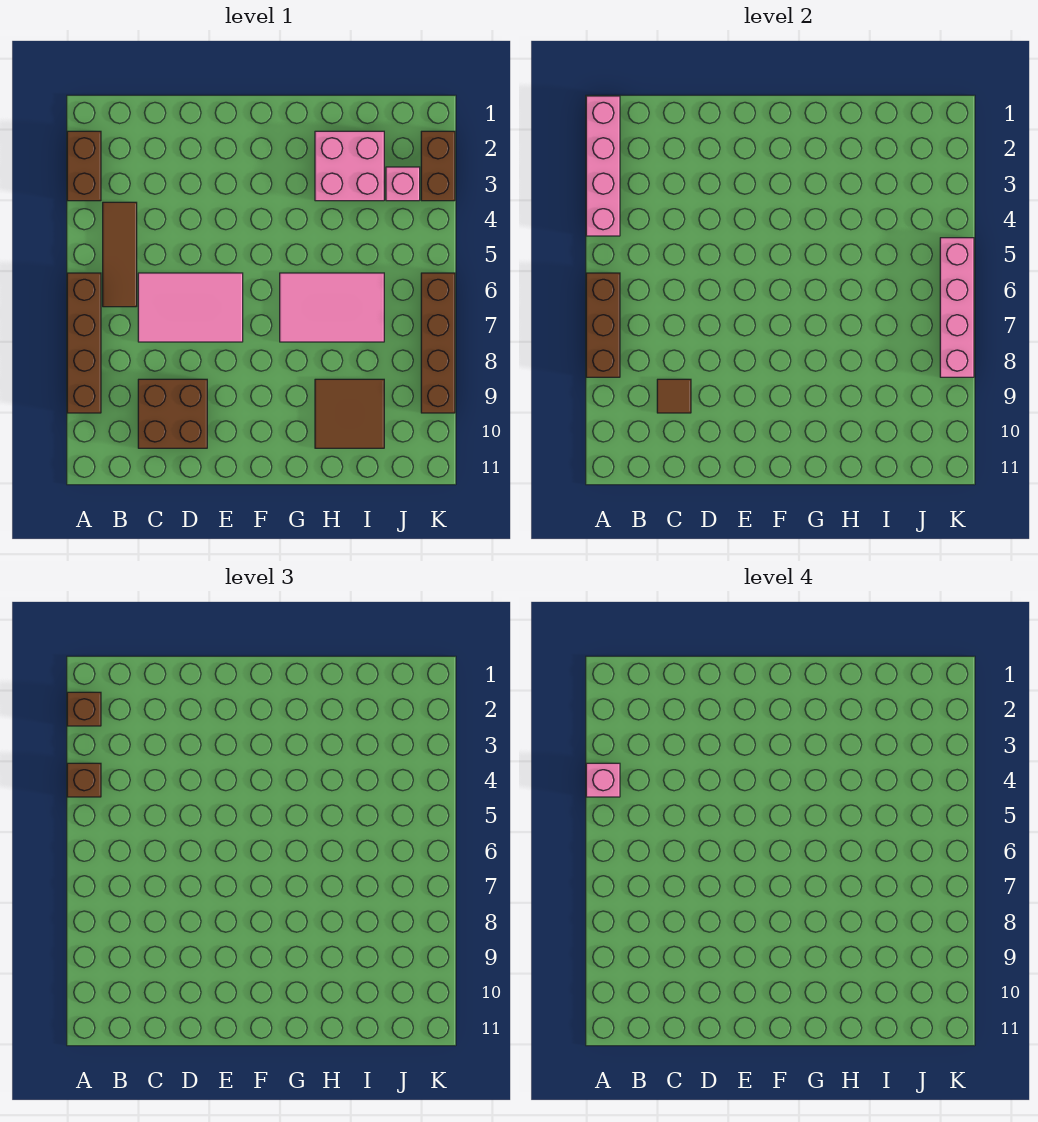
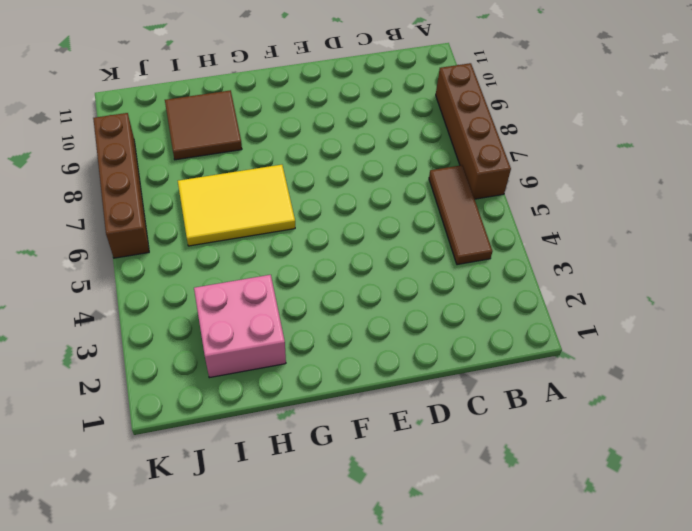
yellow 2x3 tile [178,165,295,246] -> pink 2x3 tile [280,273,384,342]
none -> brown 1x2 brick [67,131,101,201]
none -> pink 2x3 tile [138,273,243,342]
none -> brown 2x2 brick [138,379,207,448]

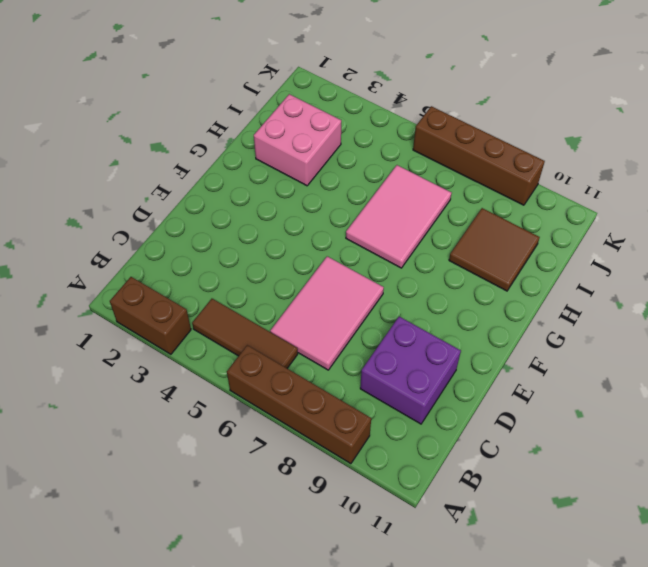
purple 2x2 brick [360,317,461,424] -> brown 2x2 brick [138,379,207,448]
none -> pink 1x1 brick [386,167,420,201]
none -> brown 1x2 brick [421,131,455,201]
none -> pink 1x4 brick [586,96,620,236]

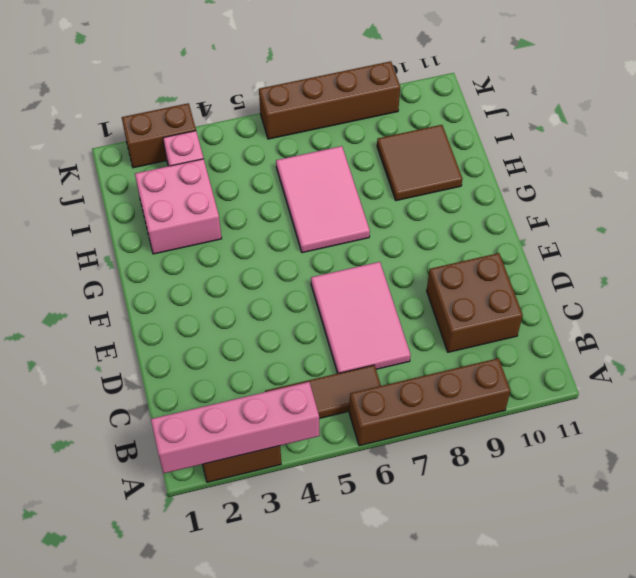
none -> brown 1x3 brick [586,273,620,377]
none -> brown 1x1 tile [657,379,691,413]
none -> pink 1x4 brick [940,238,974,377]

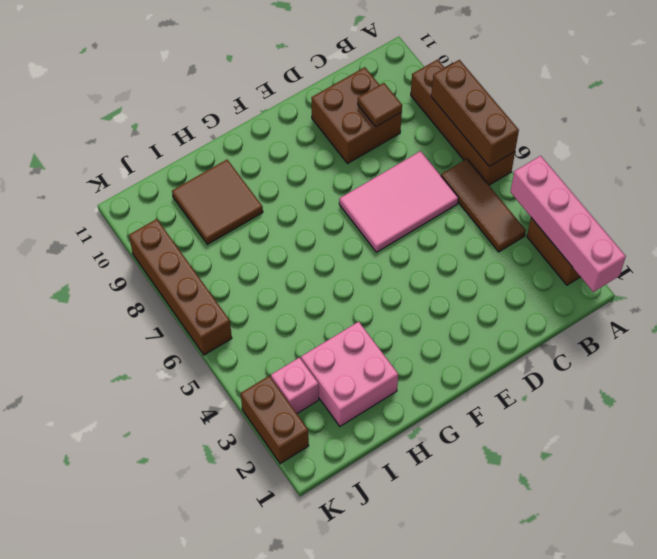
none -> pink 2x3 tile [280,273,384,342]
none -> pink 1x4 brick [940,238,974,377]
none -> brown 1x1 brick [67,692,101,726]

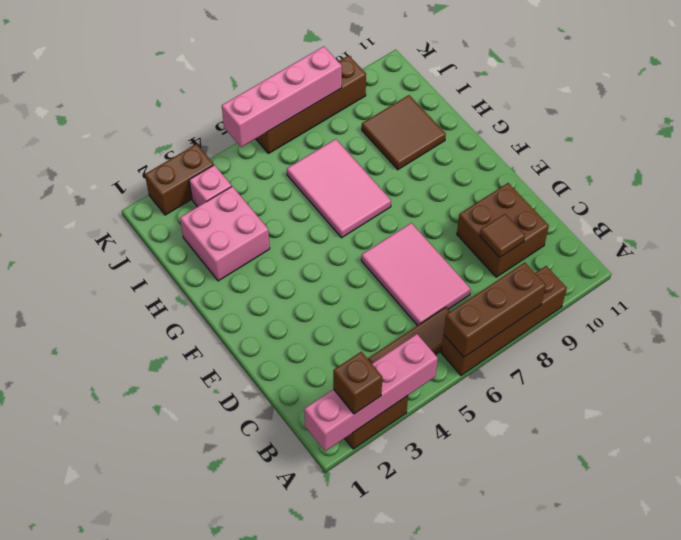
none -> brown 1x1 brick [67,763,101,797]
none -> pink 1x1 brick [586,763,620,797]

